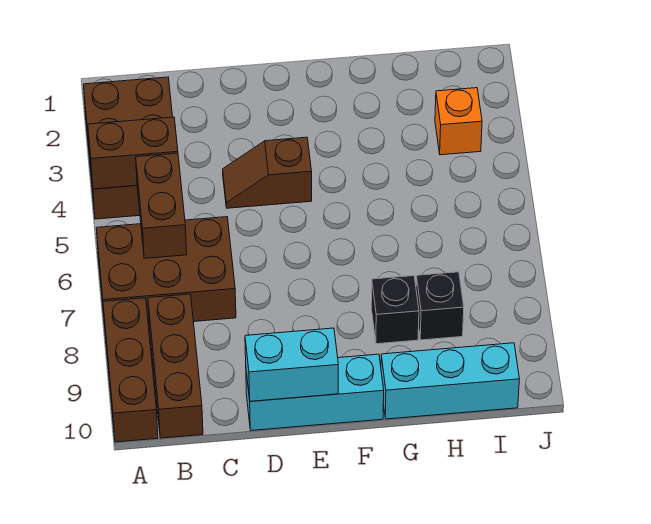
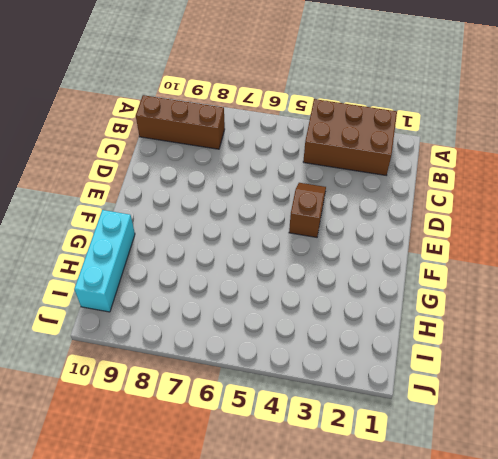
none -> brown 2x3 brick [96,217,236,325]
none -> brown 1x3 brick [103,298,158,442]
none -> cyan 1x3 brick [246,354,384,430]

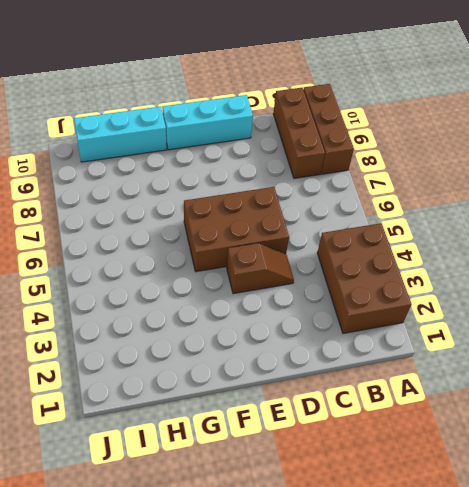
brown 2x3 brick [184,187,289,272] -> brown 2x3 brick moved to [96,217,236,325]
none -> black 1x1 brick [371,276,419,344]
none -> black 1x1 brick [416,272,464,340]
none -> orange 1x1 brick [435,88,482,155]

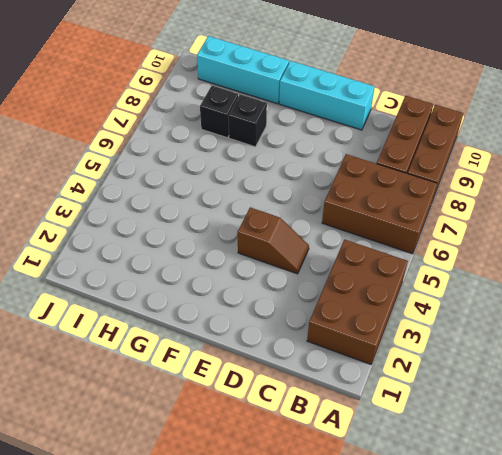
none -> orange 1x1 brick [435,88,482,155]
none -> brown 1x2 brick [88,117,178,189]
none -> brown 1x2 brick [136,153,187,258]

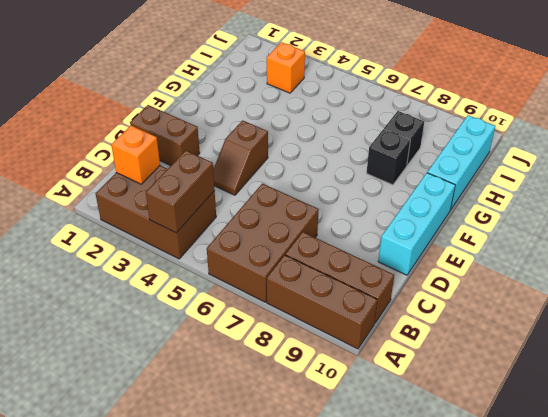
orange 1x1 brick [111,126,160,184] -> none
brown 1x2 brick [130,105,200,166] -> brown 1x2 brick moved to [136,153,187,258]
none -> cyan 1x2 brick [245,328,338,401]

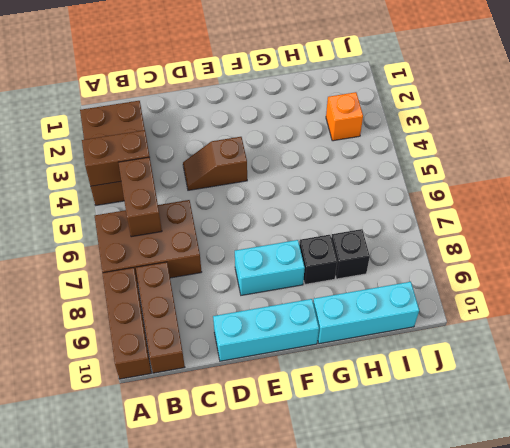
cyan 1x2 brick [235,240,305,295] -> cyan 1x2 brick moved to [245,328,338,401]

